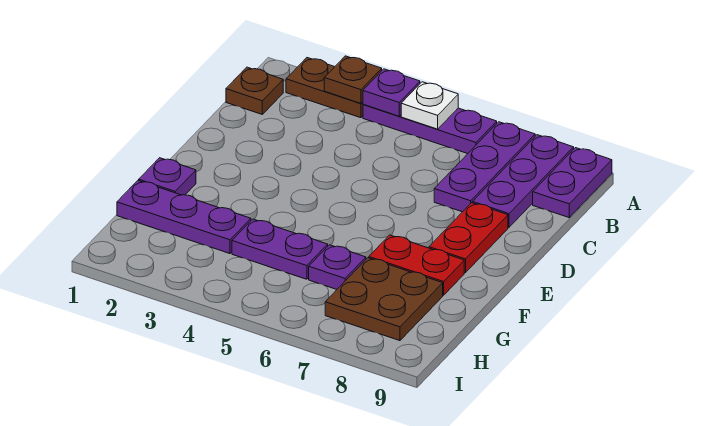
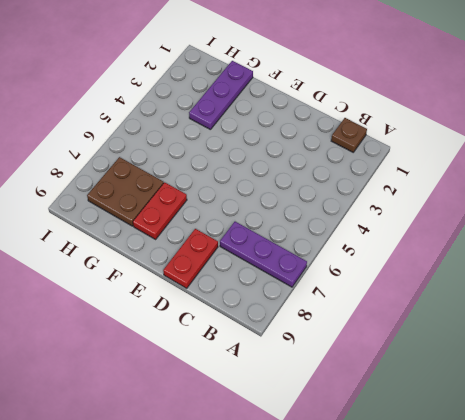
red 1x2 plate [163,229,218,288] -> red 1x2 plate turned to [429,203,508,273]
none -> brown 1x2 plate [286,58,363,118]
none -> purple 1x3 plate [363,104,497,154]
none -> purple 1x3 plate [473,135,574,227]

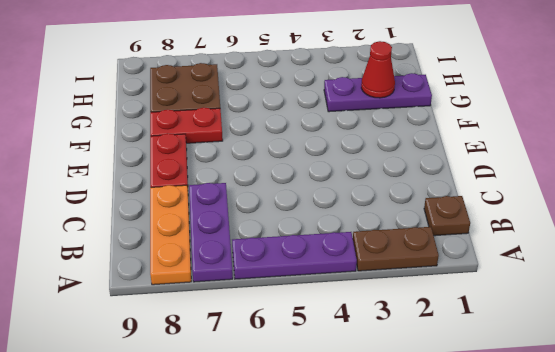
orange 1x3 plate [150,185,191,285] -> purple 1x3 plate [473,135,574,227]
red 1x1 cone [361,41,395,98] -> none
none -> purple 1x2 plate [533,148,612,218]
none -> purple 1x1 plate [139,158,196,195]
none -> purple 1x2 plate [232,219,328,279]

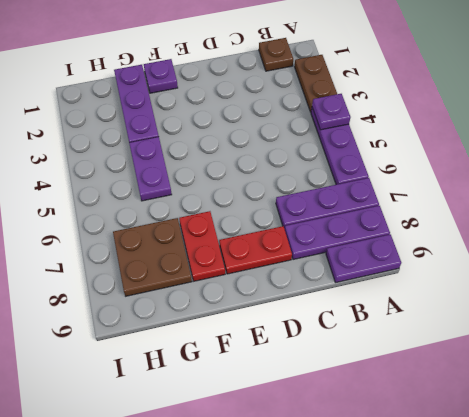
none -> purple 1x1 plate [309,245,366,289]
none -> brown 1x1 plate [324,56,382,103]
none -> white 1x1 plate [401,82,458,129]

